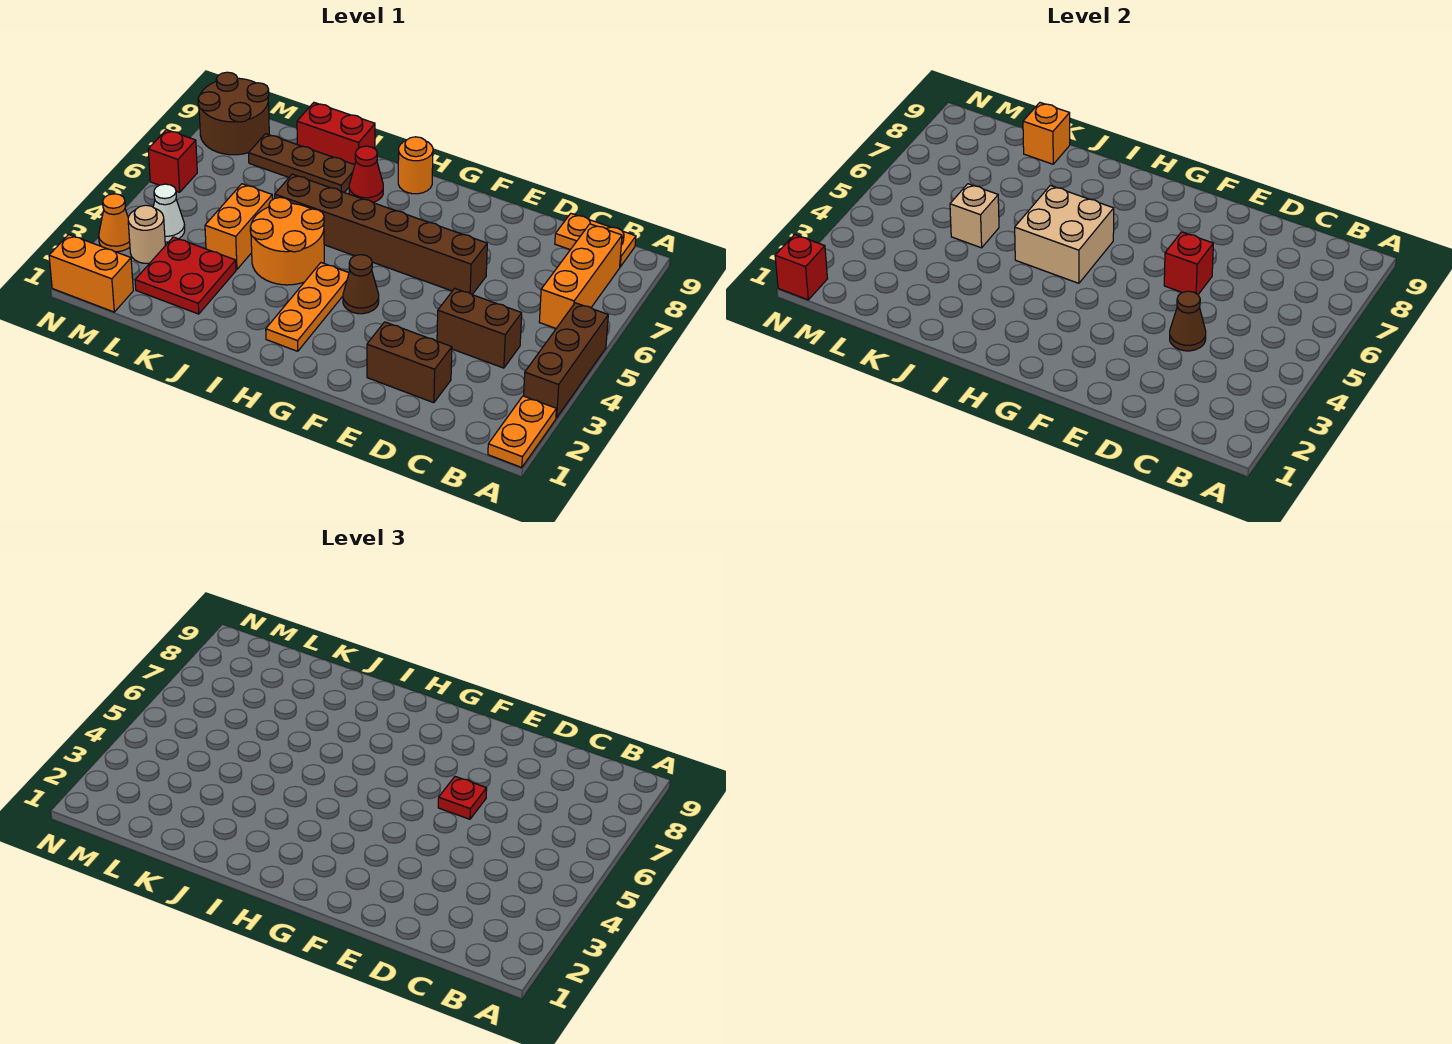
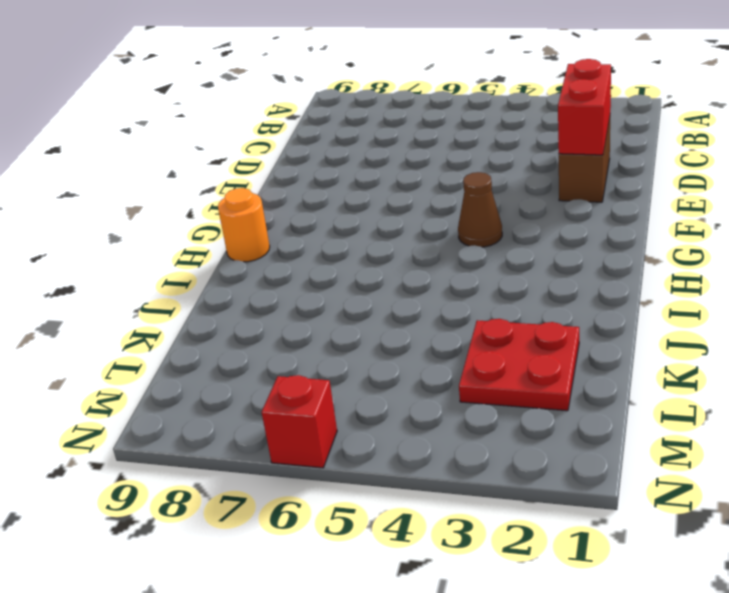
red 1x2 brick [558,59,611,155] -> red 1x2 brick moved to [297,103,375,165]
none -> orange 1x2 plate [488,396,556,467]
none -> brown 1x3 brick [524,303,608,418]
none -> orange 1x3 brick [539,224,622,328]

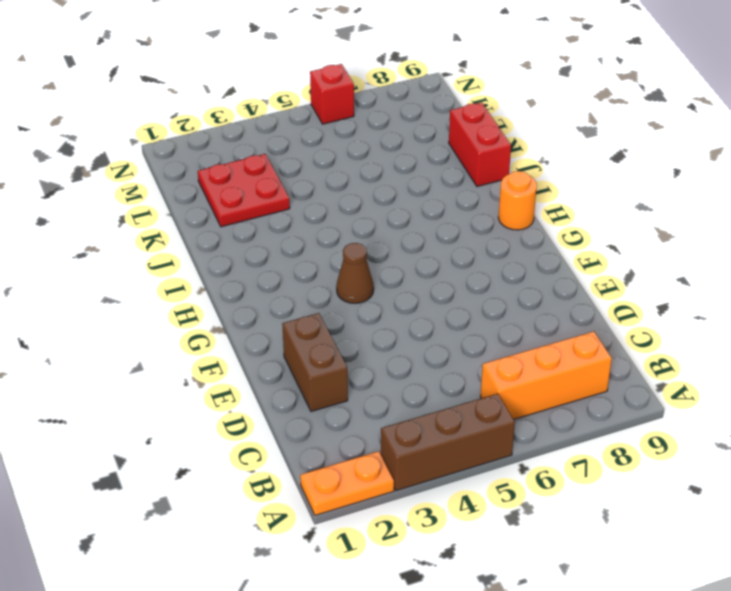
none -> orange 1x2 plate [555,214,636,267]
none -> brown 1x2 brick [437,289,522,368]
none -> brown 1x6 brick [275,174,487,294]

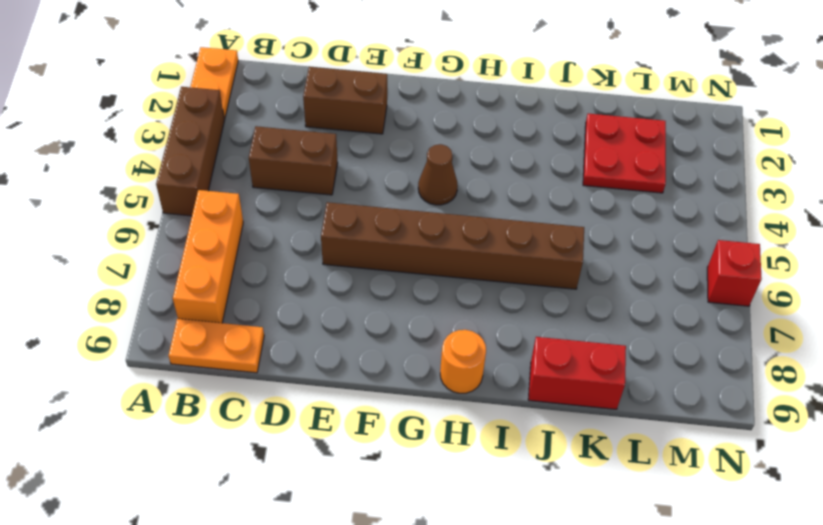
none -> orange 1x3 plate [266,263,349,351]
none -> orange 2x2 round brick [250,197,324,285]
none -> red 1x1 cone [349,146,383,202]

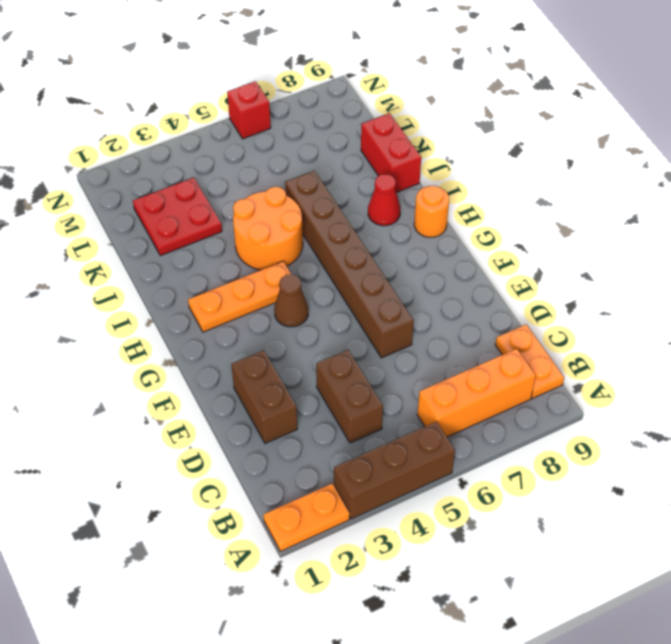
none -> brown 1x3 plate [249,134,355,192]
none -> orange 1x2 brick [205,184,272,270]
none -> orange 1x2 brick [49,234,133,312]

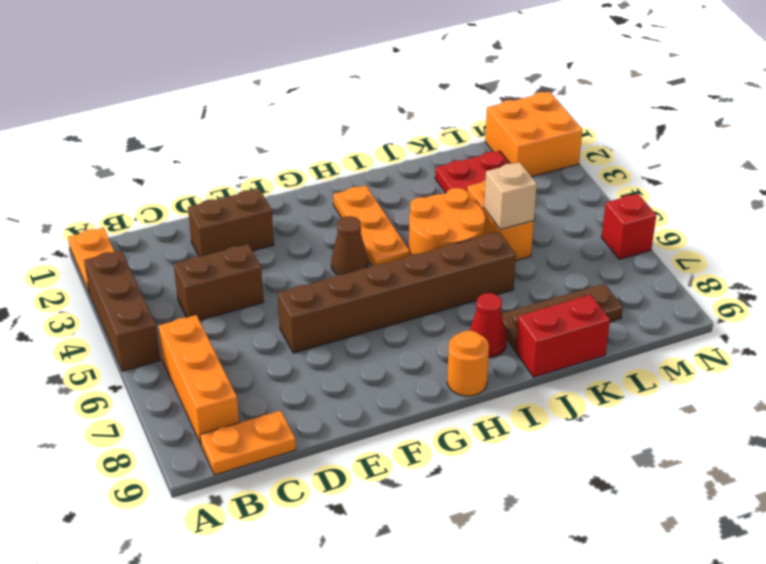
orange 2x2 brick [485,92,582,177] -> orange 1x2 brick [49,234,133,312]
none -> tan 1x1 round brick [128,205,165,264]
none -> white 1x1 cone [153,184,185,242]
none -> brown 2x2 round brick [198,72,269,155]

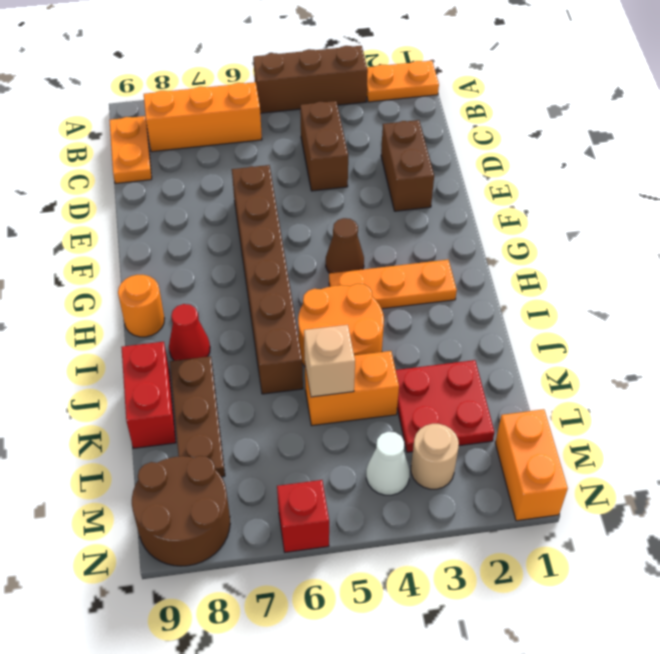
none -> orange 1x1 cone [99,194,130,252]
none -> brown 1x1 cone [1170,291,1206,351]
none -> red 1x1 brick [1164,232,1213,294]

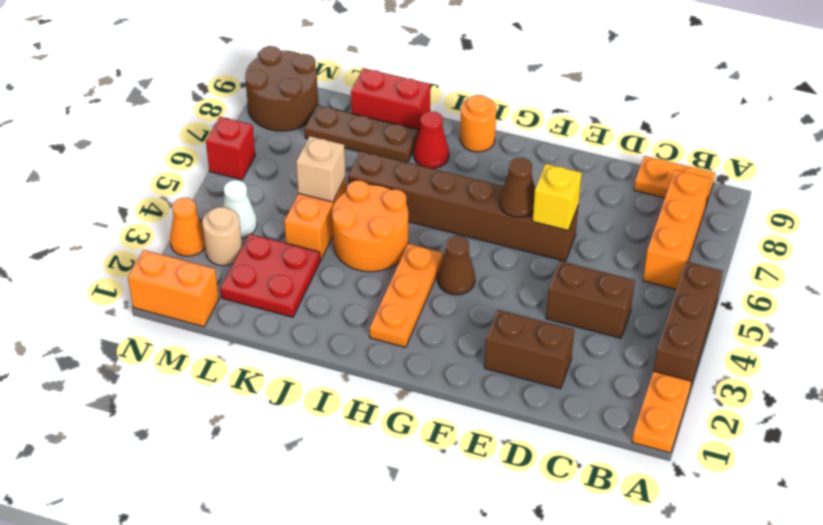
yellow 1x1 brick [533,164,582,231] -> red 1x1 brick [1164,232,1213,294]
brown 1x1 cone [500,158,535,217] -> brown 1x1 cone moved to [1170,291,1206,351]
none -> tan 2x2 brick [1015,186,1114,283]
none -> orange 1x1 brick [1023,103,1070,164]
none -> red 1x1 brick [775,234,828,300]

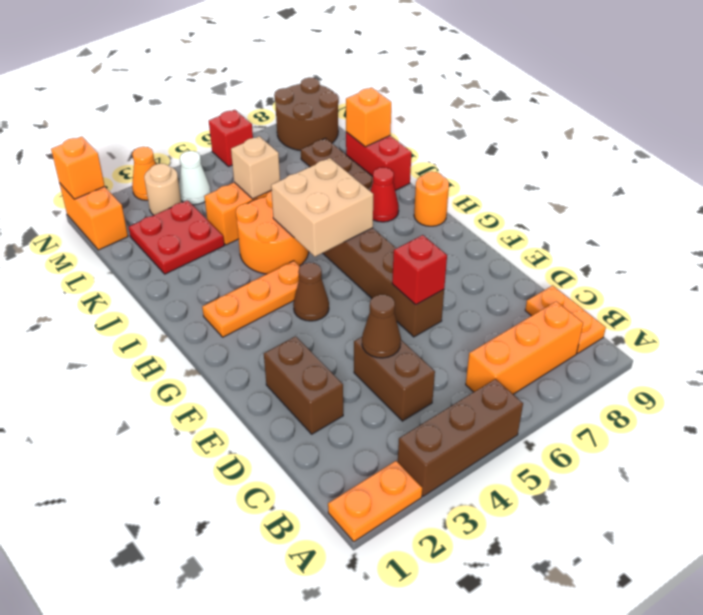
orange 1x1 brick [51,137,105,199] -> red 1x1 brick [775,234,828,300]
none -> red 1x1 plate [438,777,487,819]

